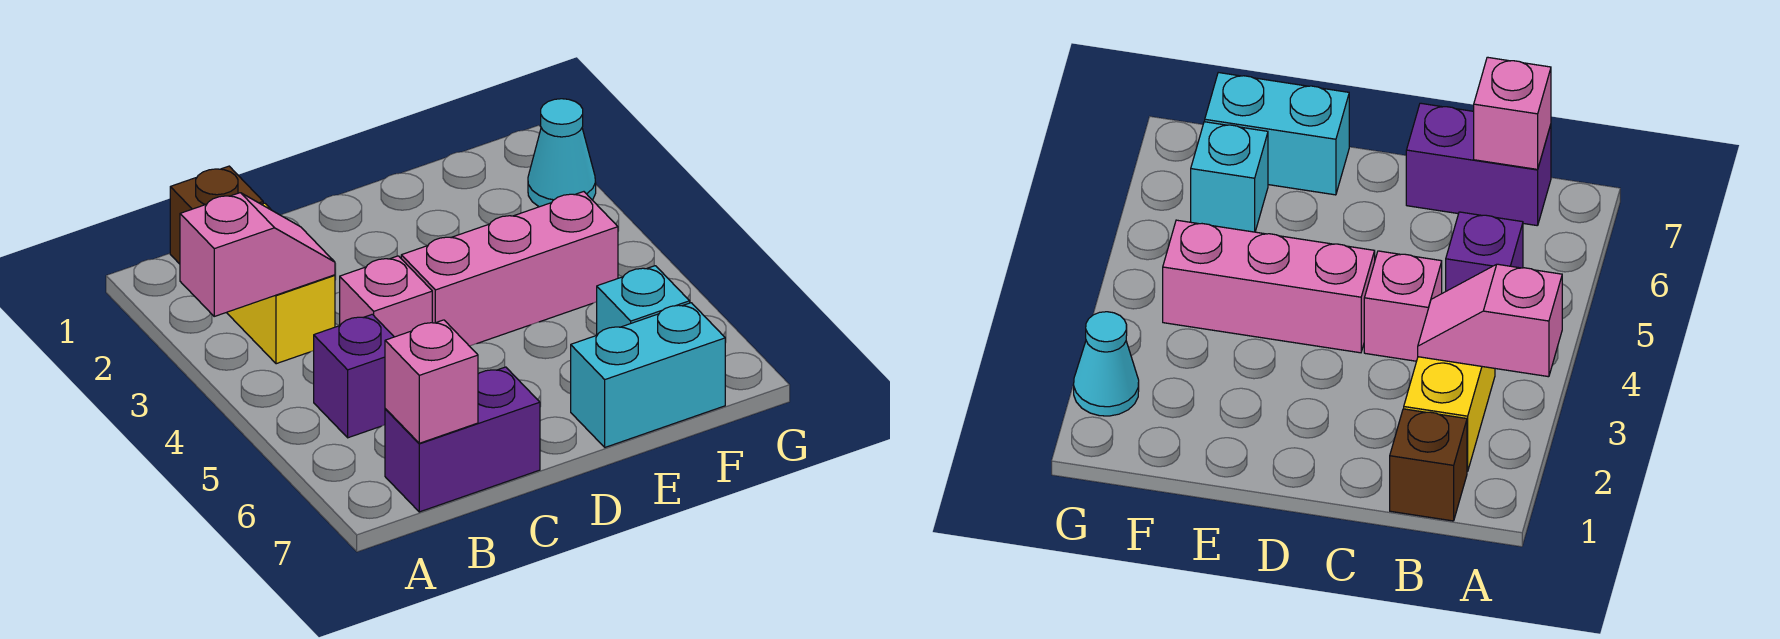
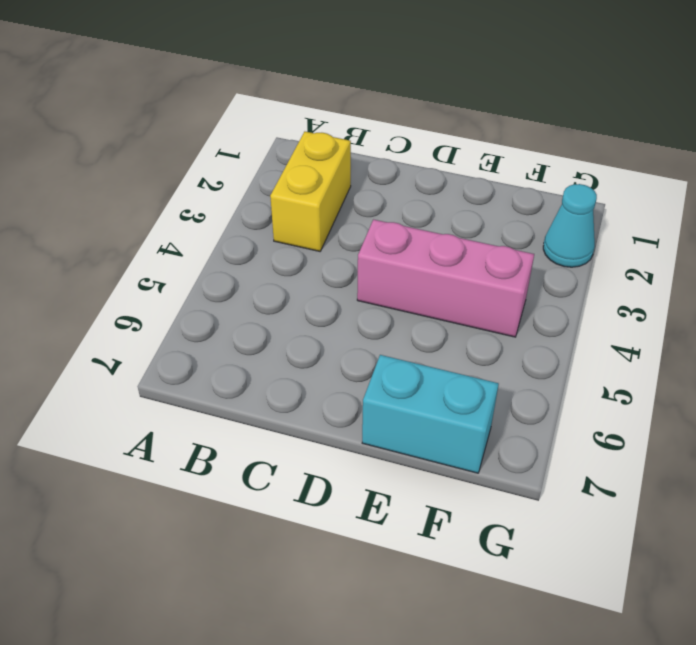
none -> brown 1x1 brick [170,166,263,264]
none -> purple 1x1 brick [314,314,394,438]

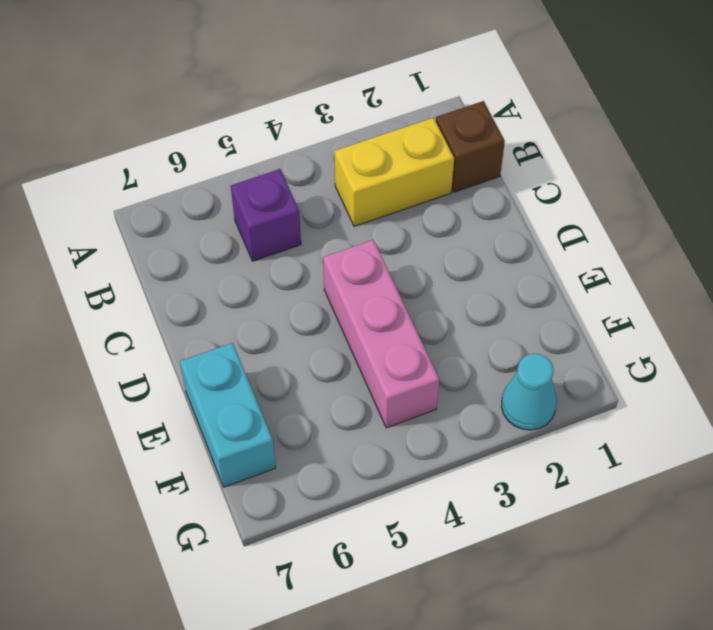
none -> purple 1x2 brick [385,367,540,512]
none -> pink 1x1 brick [340,256,432,337]

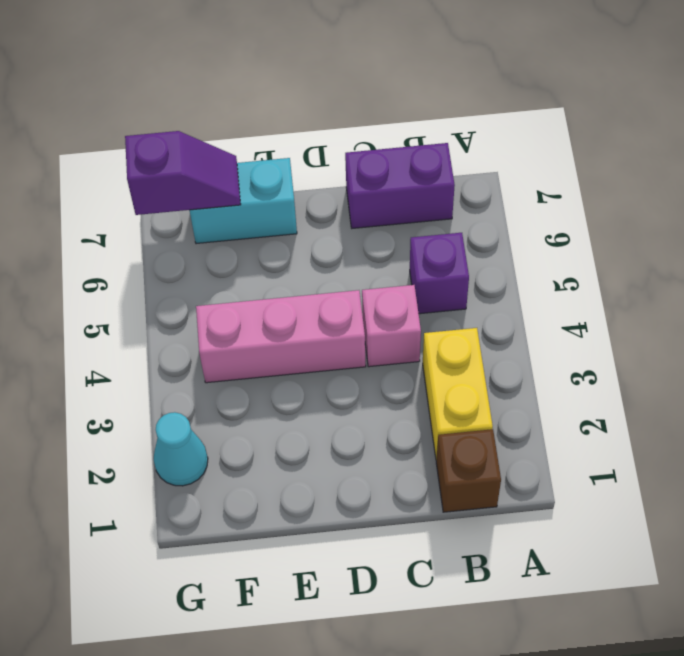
purple 1x2 slope [125,131,241,215] -> none
none -> cyan 1x1 brick [597,266,690,335]
none -> pink 1x2 slope [180,193,335,316]

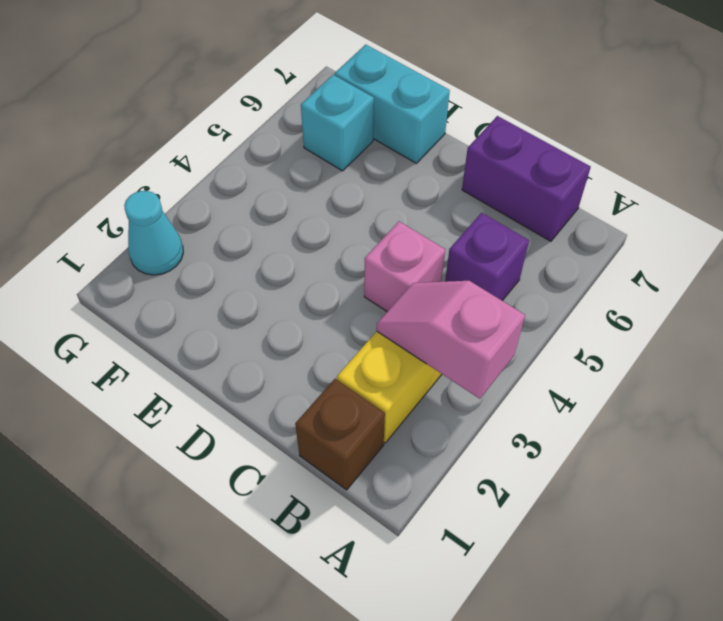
none -> pink 1x3 brick [401,192,618,346]
none -> pink 1x1 brick [385,320,478,443]

